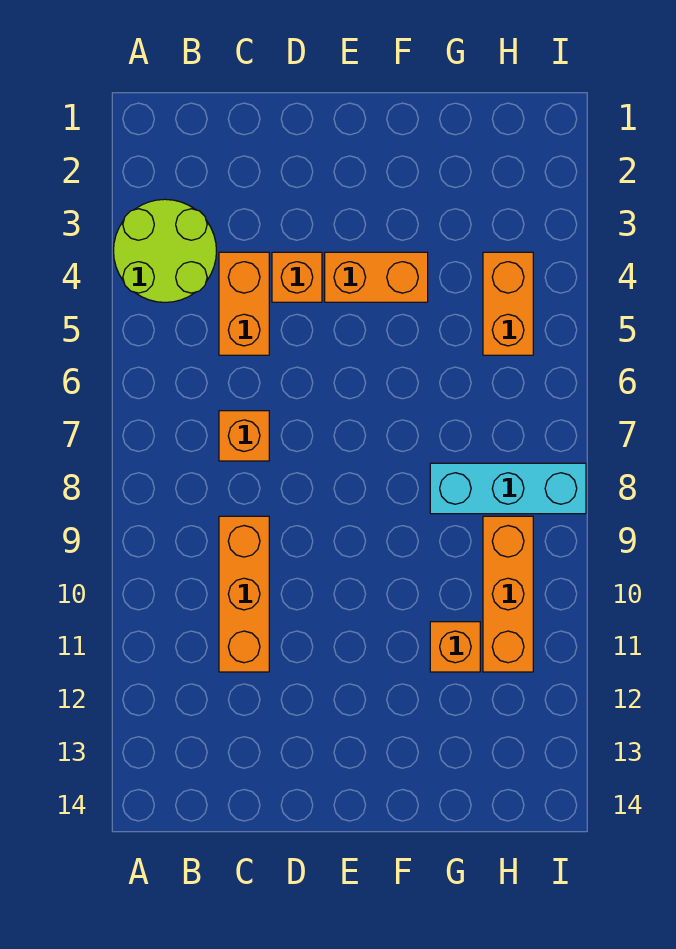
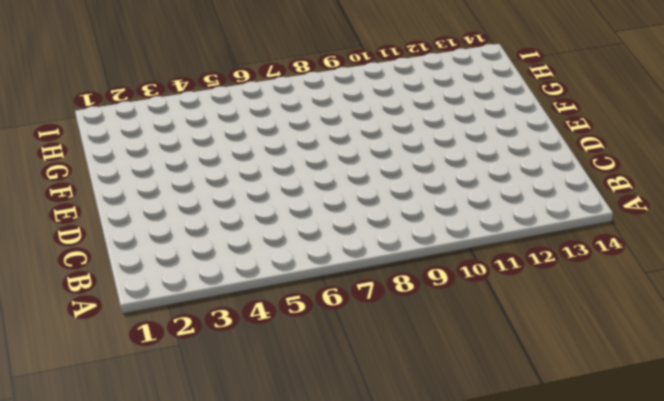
none -> lime 2x2 round brick [114,199,216,302]
none -> orange 1x2 brick [219,252,269,355]

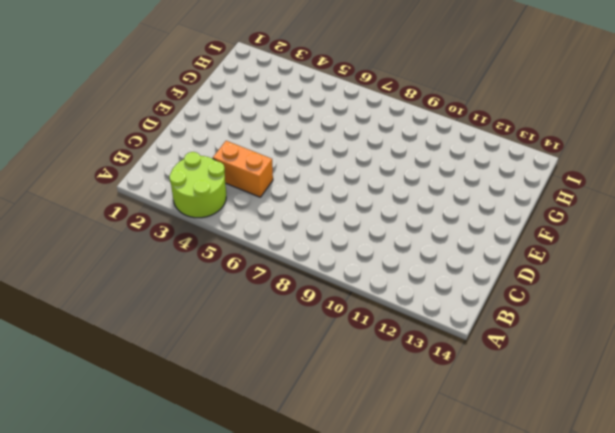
none -> orange 1x1 brick [219,411,269,461]
none -> orange 1x3 brick [219,516,269,672]

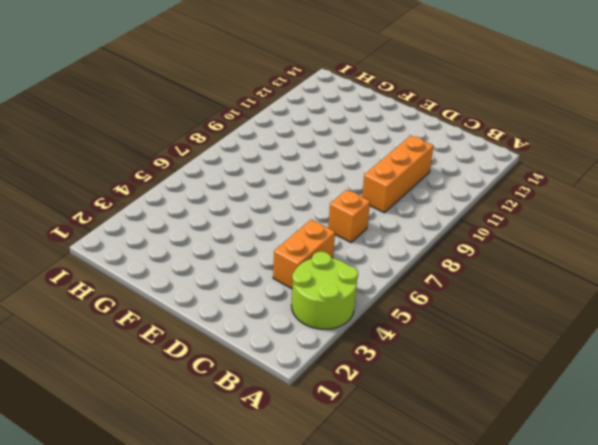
none -> orange 1x1 brick [272,252,322,302]
none -> orange 1x2 brick [325,252,428,302]

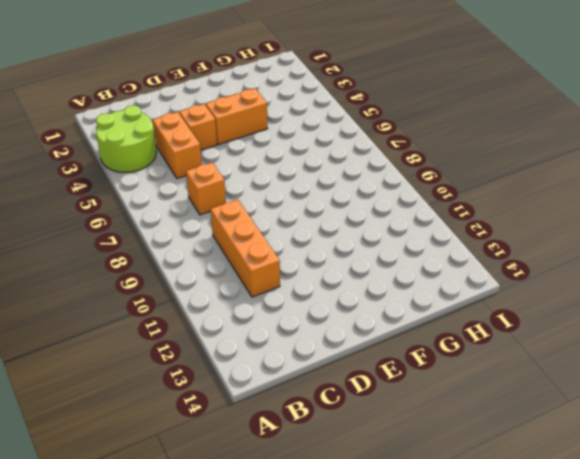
none -> cyan 1x3 brick [430,463,586,514]
none -> orange 1x1 brick [430,622,480,672]

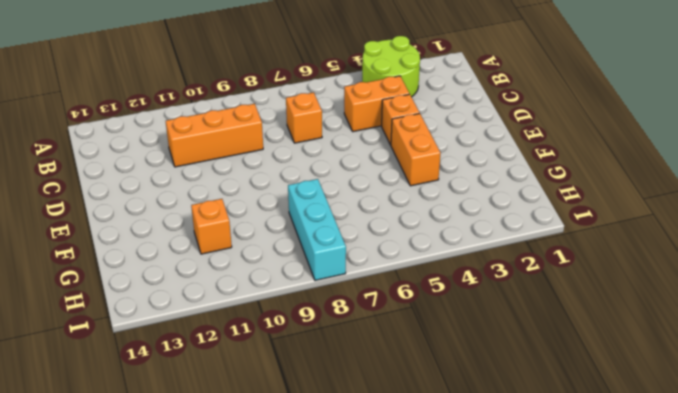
none -> orange 1x2 brick [483,252,533,355]
none -> orange 1x3 brick [483,516,533,672]

